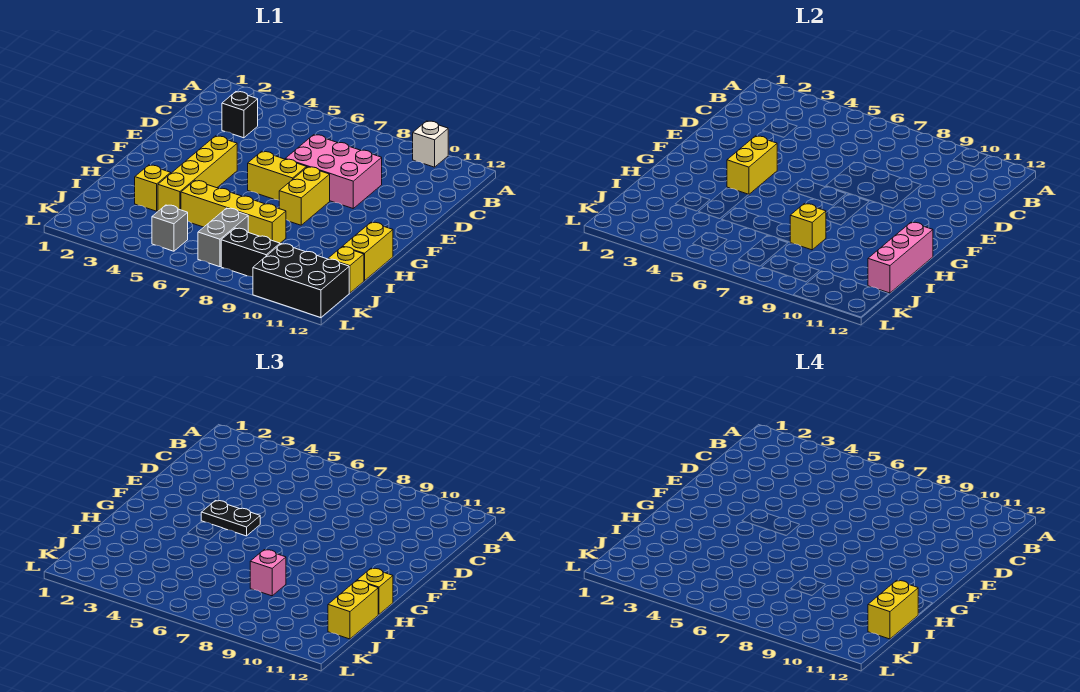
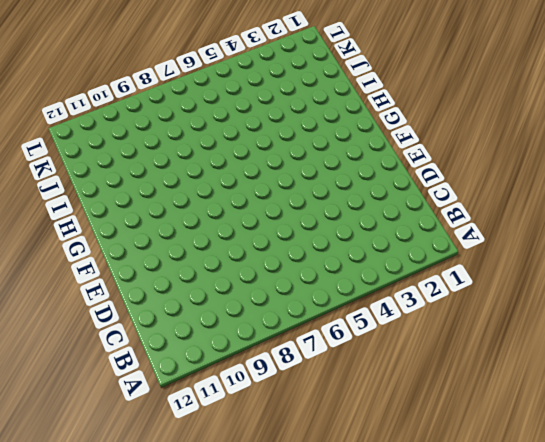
none -> white 1x1 brick [413,121,448,167]
none -> black 1x1 brick [222,92,258,138]
none -> pink 2x3 brick [285,135,382,208]

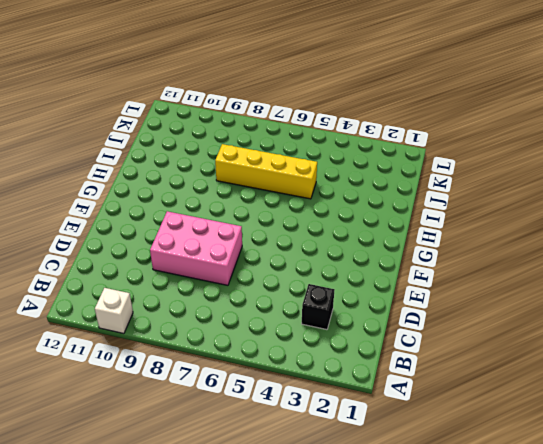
none -> yellow 1x4 brick [158,136,237,211]
none -> yellow 1x2 brick [248,151,307,200]
none -> yellow 1x2 brick [279,167,330,225]

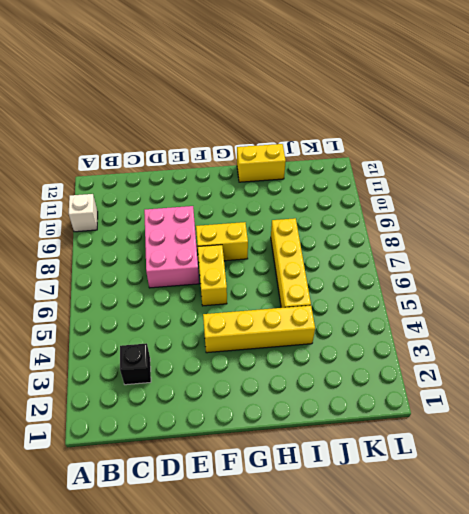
none -> yellow 1x1 brick [135,165,171,211]
none -> grey 1x2 brick [198,208,248,267]
none -> yellow 1x1 brick [328,247,364,293]

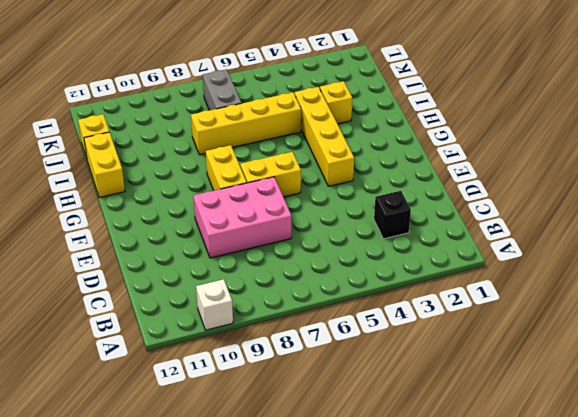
none -> grey 1x1 brick [152,205,188,251]
none -> black 1x2 brick [221,228,280,277]
none -> black 2x3 brick [253,244,349,318]

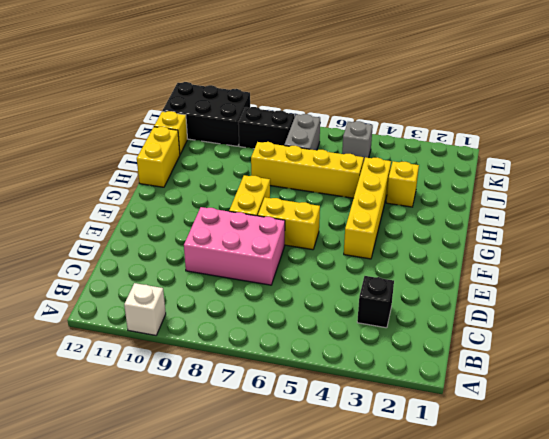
none -> yellow 1x2 brick [727,136,777,195]
none -> pink 1x3 brick [868,222,933,293]
none -> yellow 1x1 brick [790,204,826,250]

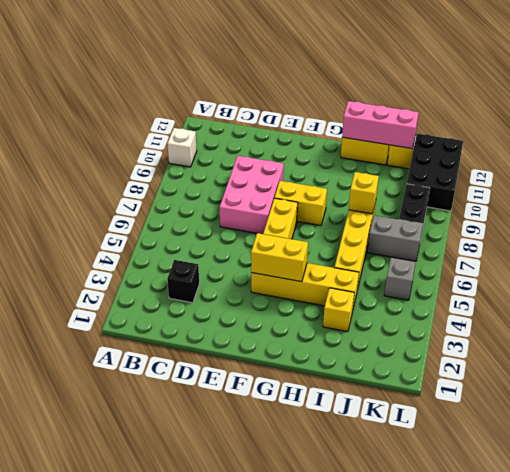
none -> black 1x2 plate [201,501,260,536]
none -> yellow 1x1 brick [357,568,393,615]
none -> pink 1x1 brick [250,550,286,596]

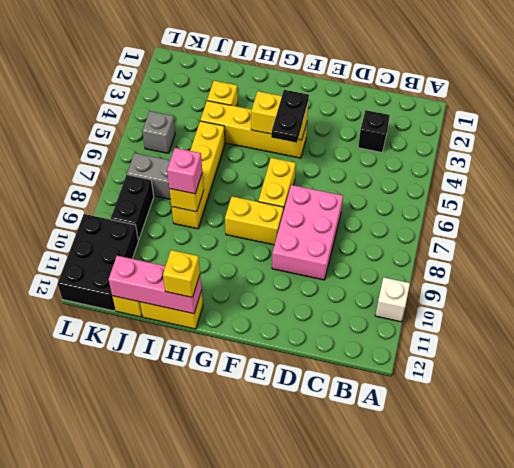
none -> yellow 1x2 brick [328,581,378,639]
none -> yellow 1x2 brick [868,581,918,639]

